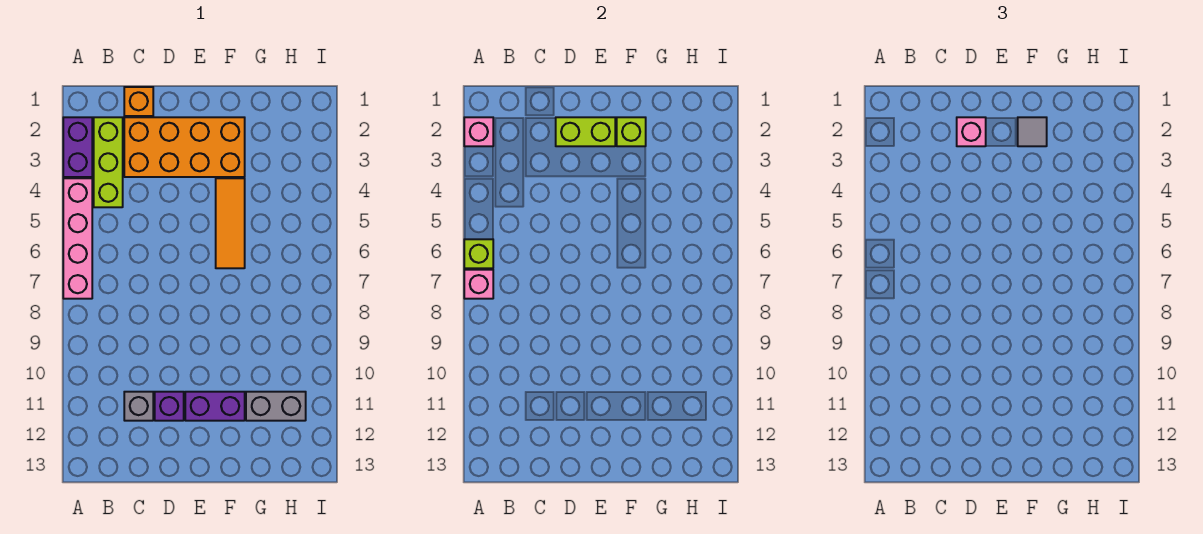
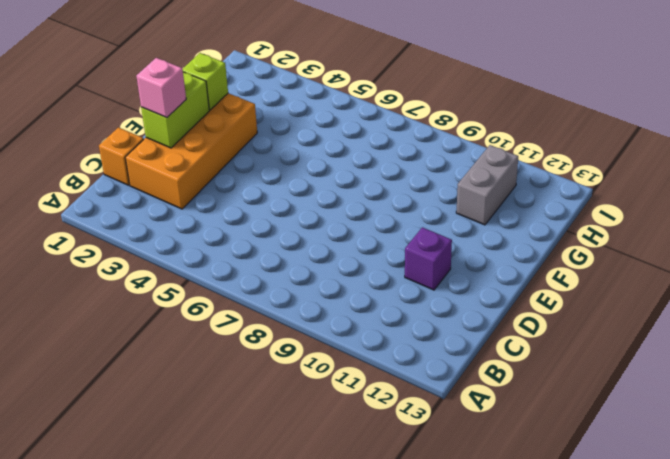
none -> purple 1x2 brick [63,117,92,177]
none -> pink 1x4 brick [63,178,92,299]
none -> lime 1x3 brick [94,117,123,207]

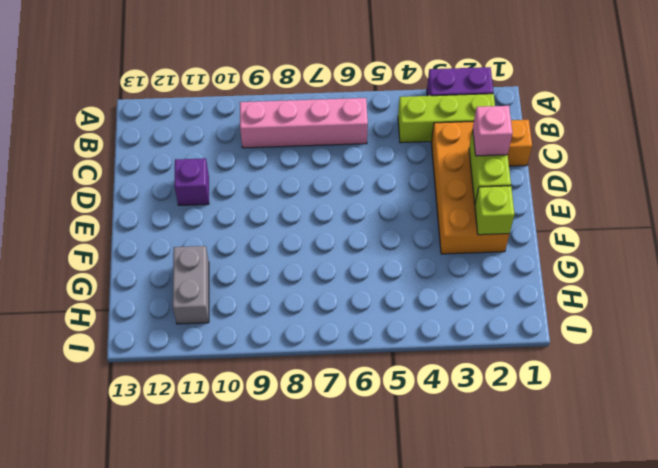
pink 1x4 brick [240,98,368,148] -> pink 1x4 brick moved to [63,178,92,299]
none -> grey 1x1 brick [124,392,153,421]
none -> purple 1x2 brick [185,392,245,421]
none -> orange 1x3 tile [216,178,245,268]

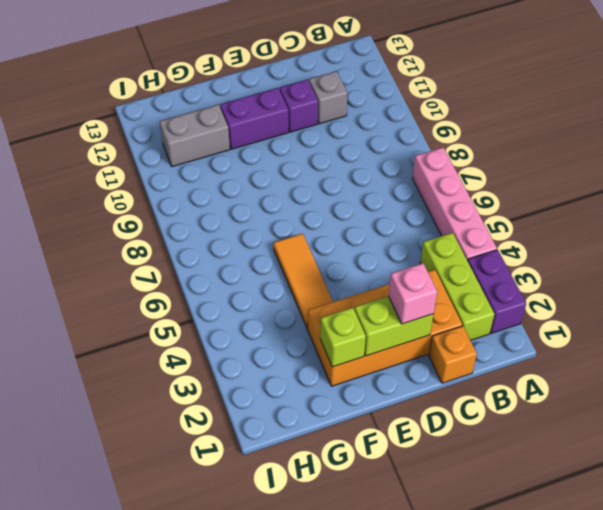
none -> pink 1x1 brick [464,117,493,146]
none -> lime 1x1 brick [464,239,493,268]
none -> pink 1x1 brick [464,270,493,299]

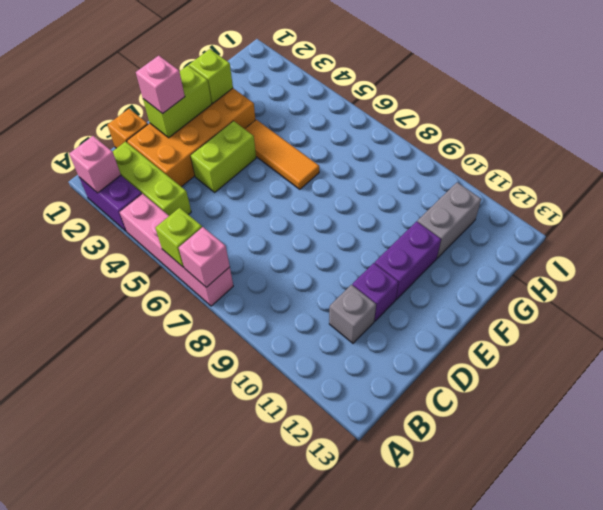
lime 1x2 brick [191,121,256,192] -> none
none -> grey 1x1 tile [1018,117,1047,146]

